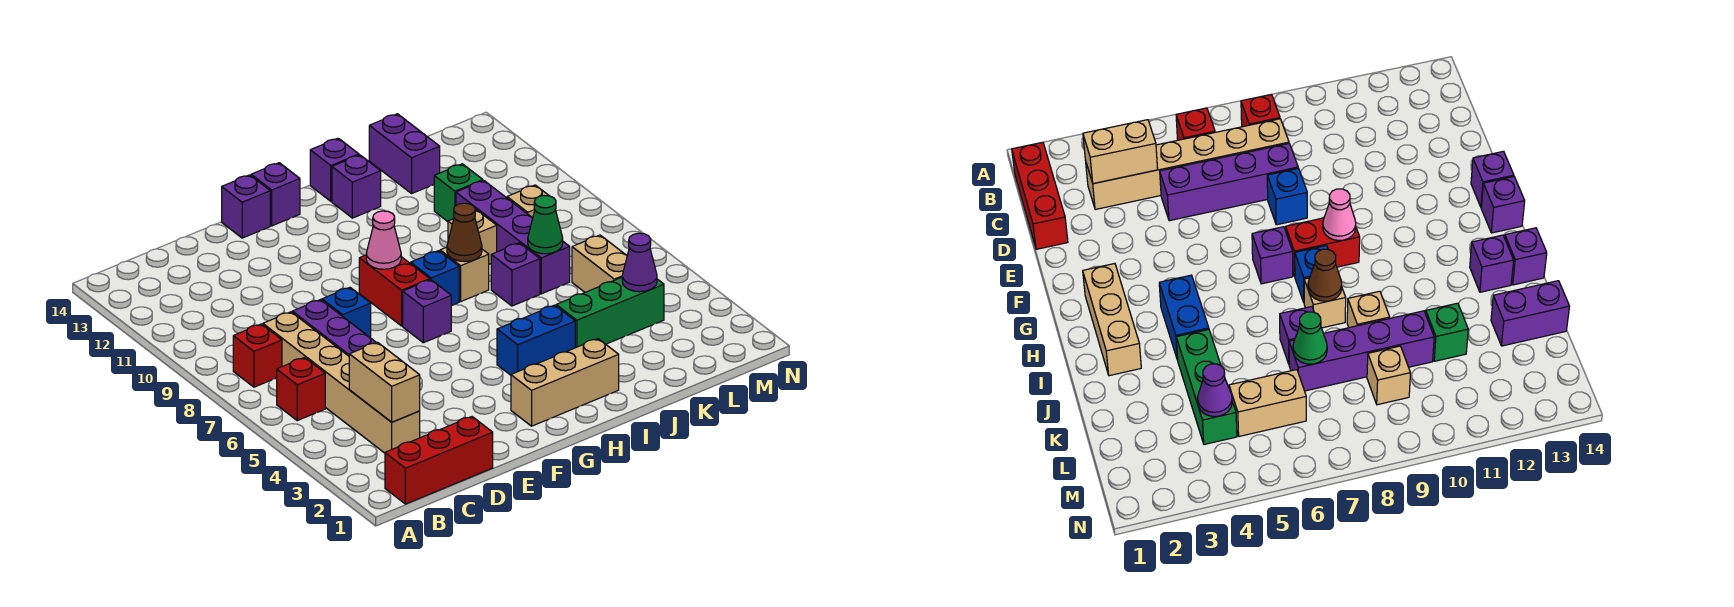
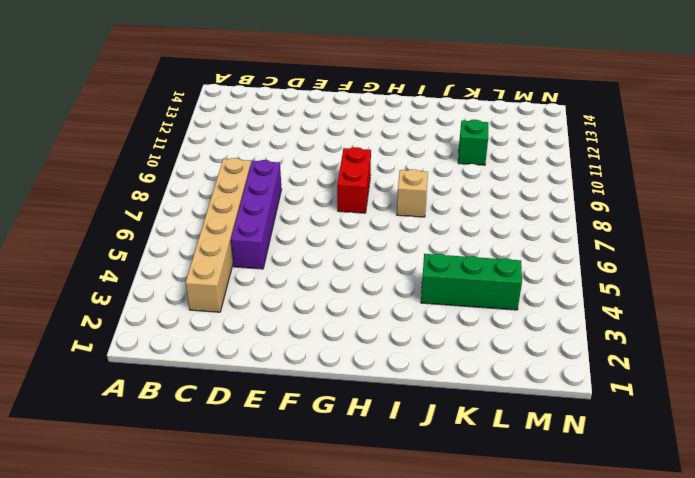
none -> red 1x3 brick [385,417,493,504]
none -> red 1x1 brick [277,357,325,421]
none -> red 1x1 brick [233,324,282,387]

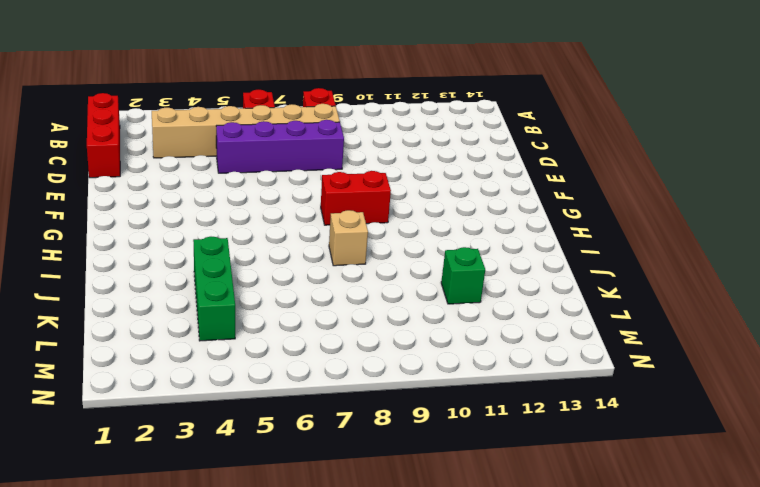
none -> blue 1x1 brick [322,287,371,338]
none -> purple 1x1 brick [222,175,270,238]
none -> tan 1x3 brick [511,339,619,426]

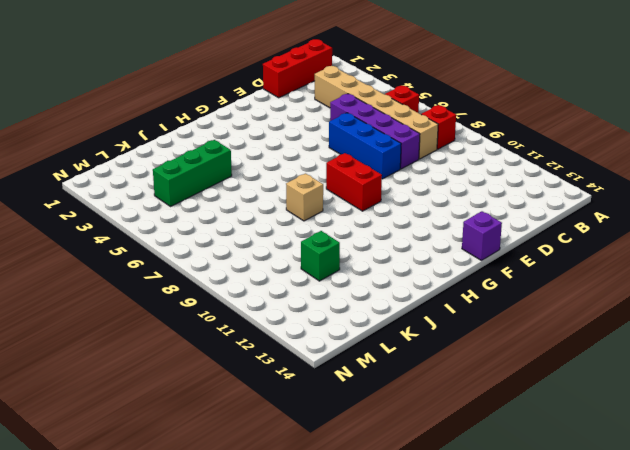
blue 1x3 brick [329,113,401,179] -> blue 1x1 brick [322,287,371,338]
none -> tan 1x3 brick [511,339,619,426]
none -> purple 1x1 brick [403,280,451,343]
none -> purple 1x1 brick [251,163,300,226]

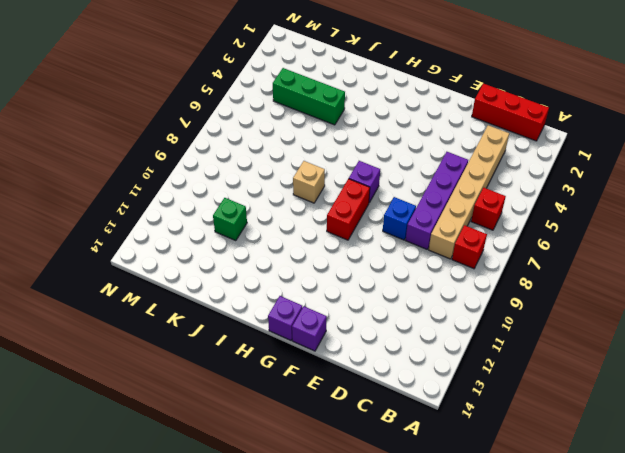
none -> tan 1x3 brick [511,339,619,426]
none -> blue 1x2 brick [497,305,575,375]
none -> blue 1x1 brick [411,251,459,306]

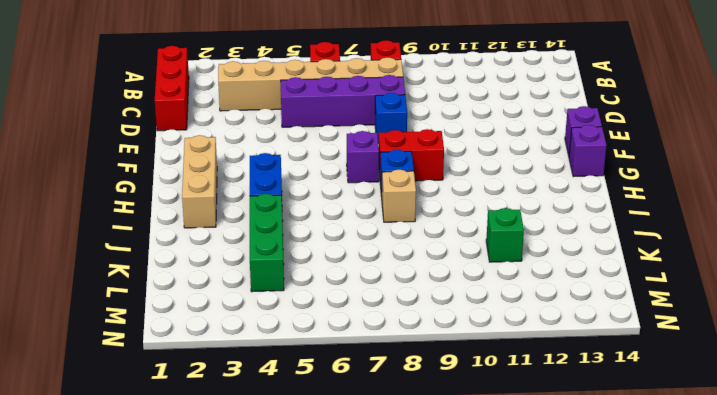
none -> purple 1x1 brick [332,155,381,218]
none -> purple 1x1 brick [310,138,359,201]
none -> purple 1x1 brick [491,243,540,306]

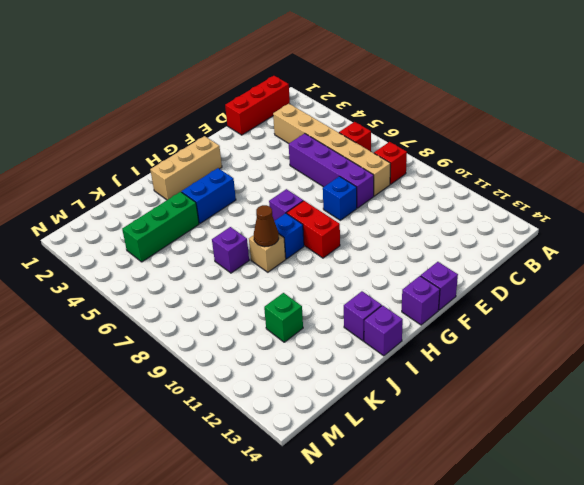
none -> tan 1x1 brick [448,210,497,264]
none -> purple 1x4 brick [456,181,570,294]
none -> purple 1x2 brick [369,114,440,193]

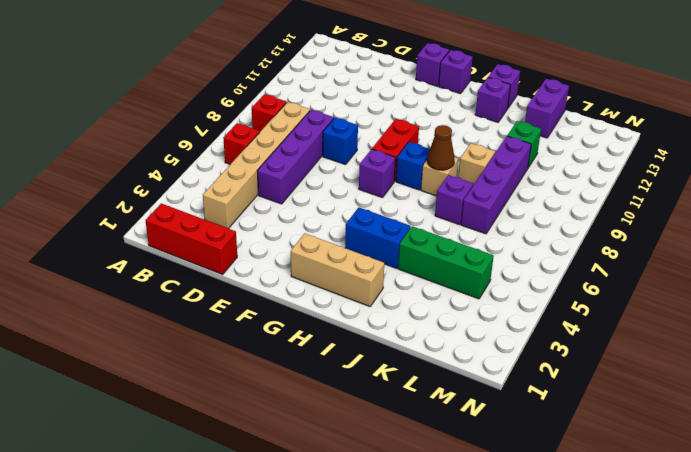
none -> tan 1x2 brick [572,235,627,292]
none -> tan 1x1 brick [507,185,549,218]
none -> tan 1x2 brick [349,342,420,422]

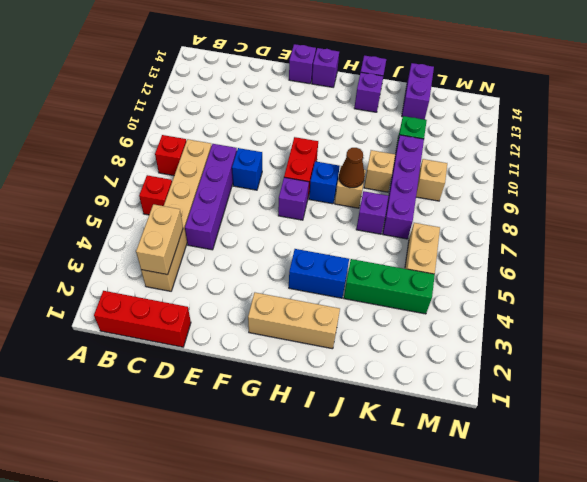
none -> pink 1x1 cone [366,211,401,269]
none -> green 1x1 cone [528,196,563,254]
none -> purple 1x1 cone [622,233,657,292]

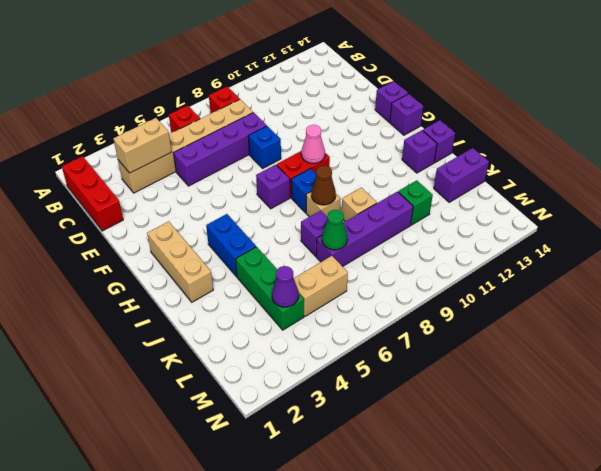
none -> tan 1x1 brick [507,185,549,218]

